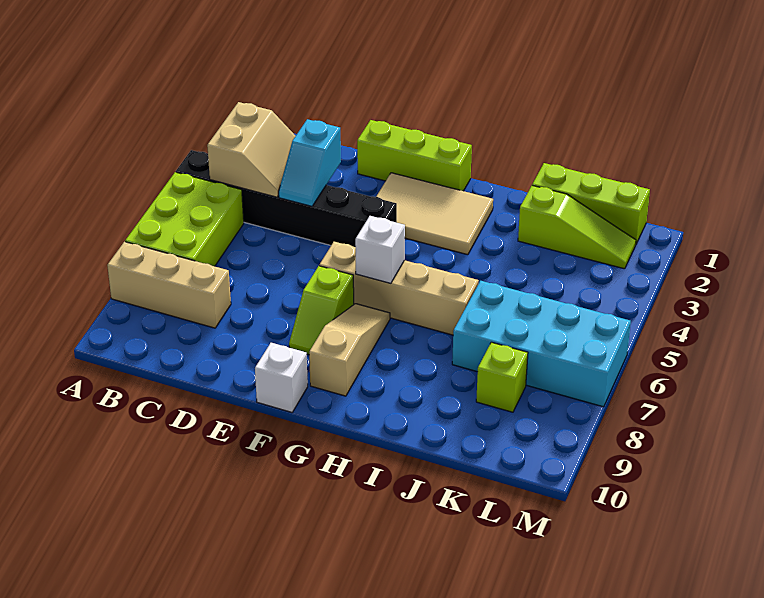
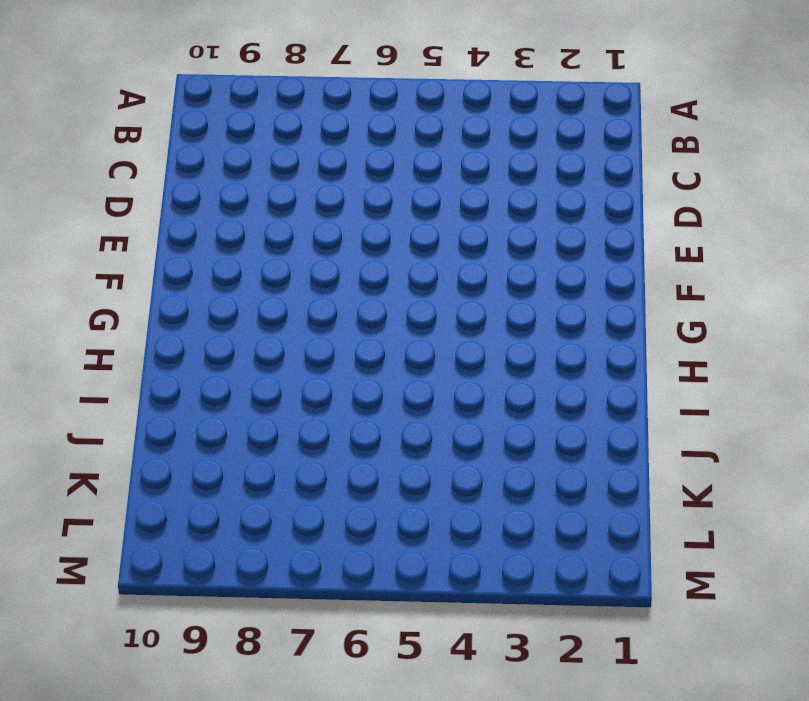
none -> black 1x6 brick [176,150,397,247]
none -> lime 2x3 brick [125,172,244,266]
none -> tan 1x3 brick [107,242,231,328]

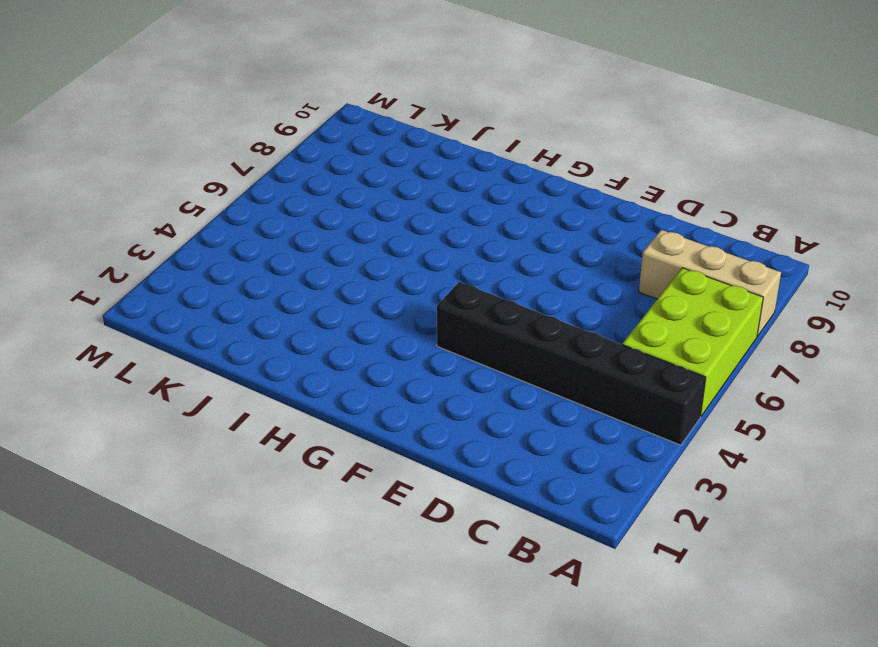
none -> lime 1x3 brick [357,120,472,191]
none -> tan 2x3 tile [376,173,493,255]
none -> tan 1x4 brick [319,242,479,335]

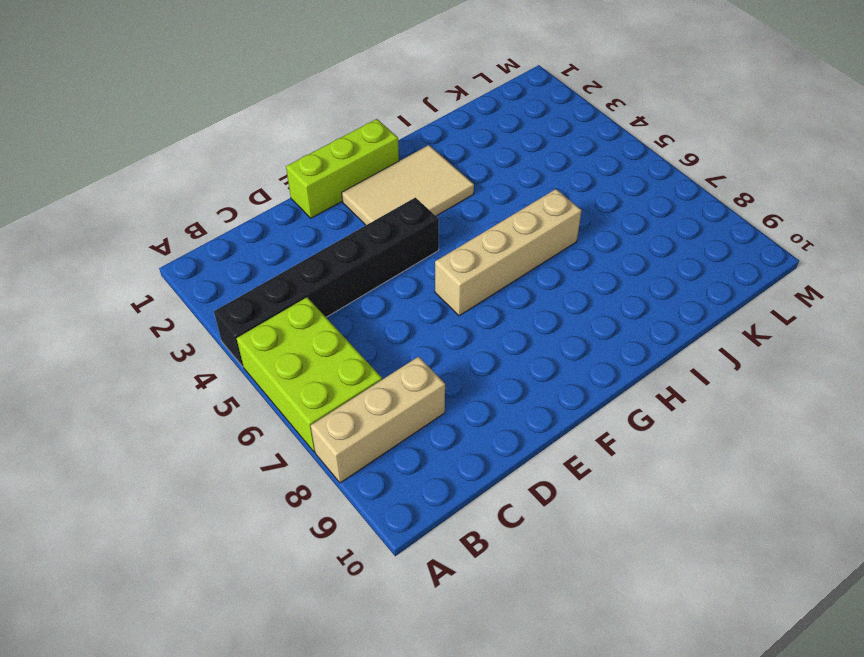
none -> lime 1x2 slope [289,266,354,355]
none -> white 1x1 brick [255,343,308,412]
none -> tan 1x3 slope [309,304,390,396]

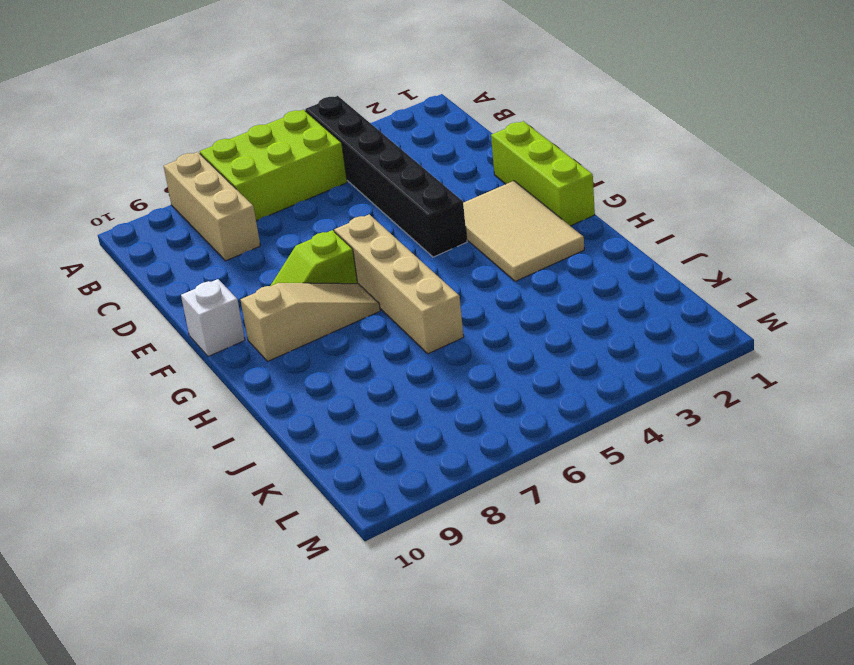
none -> lime 1x3 brick [532,163,650,244]
none -> lime 1x3 slope [518,186,636,269]
none -> cyan 2x4 brick [452,281,631,407]

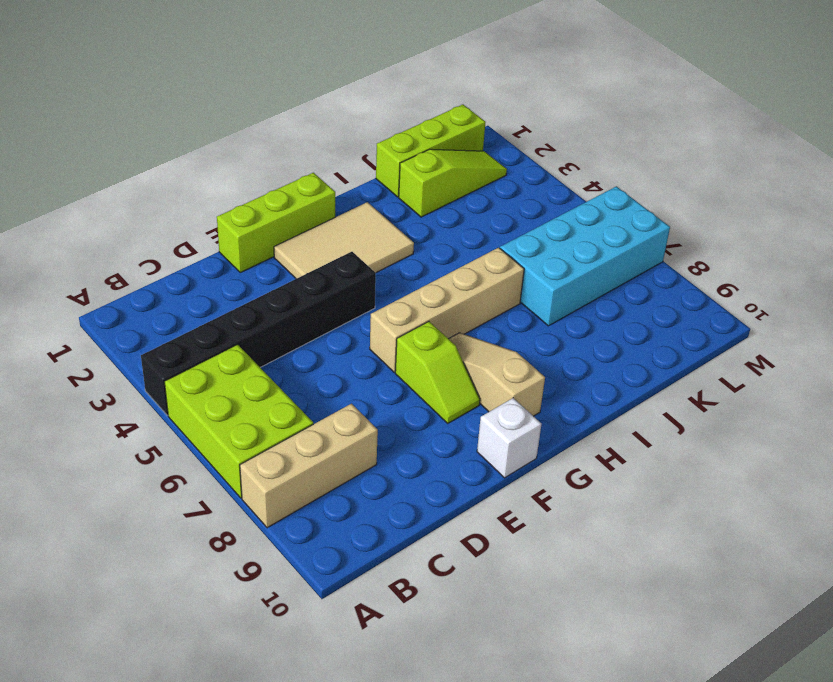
none -> lime 1x1 brick [476,342,528,412]
none -> tan 2x2 slope [207,102,295,197]
none -> cyan 1x2 slope [279,119,341,206]

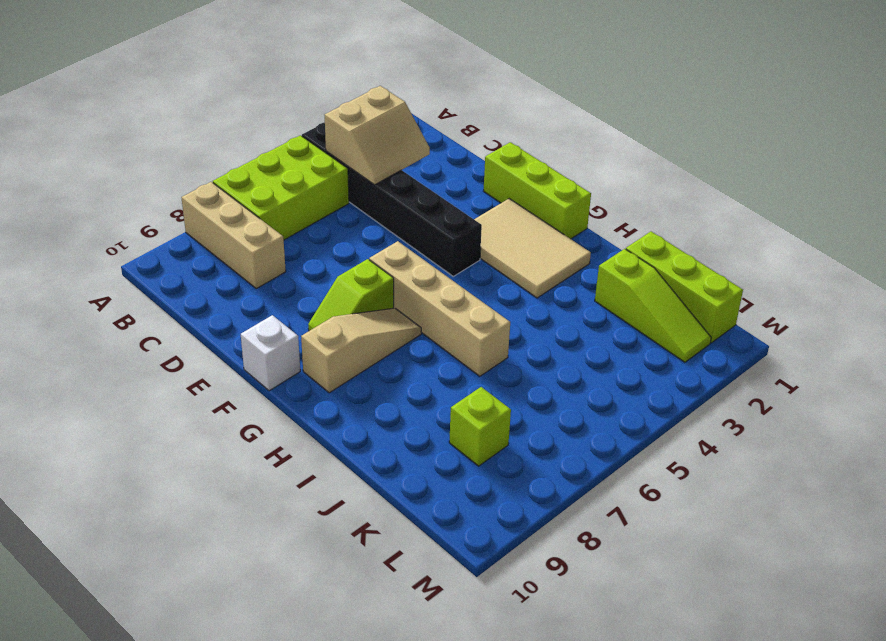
none -> cyan 2x4 brick [452,281,631,407]
none -> cyan 1x2 slope [279,119,341,206]
none -> white 1x1 brick [355,216,405,284]

